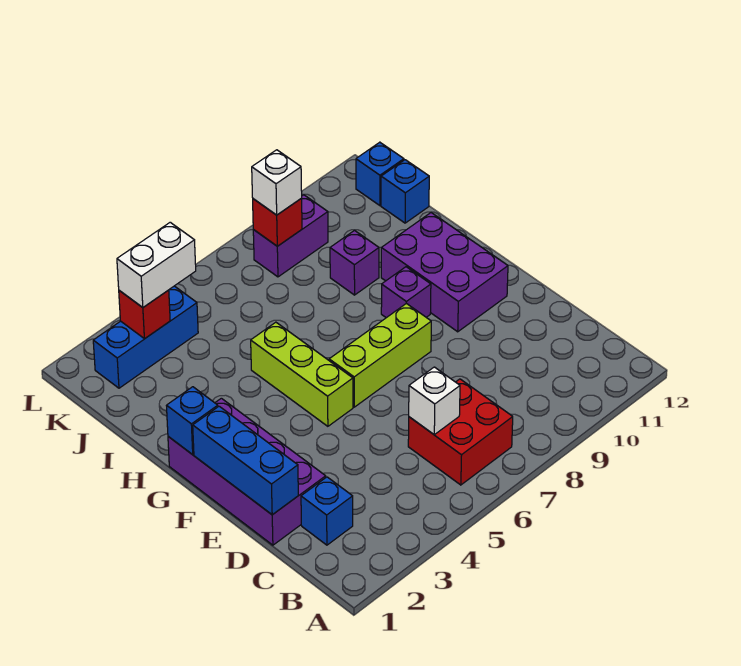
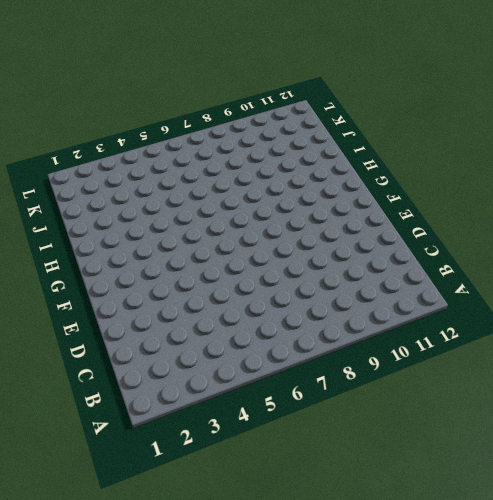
none -> red 2x2 brick [408,379,513,485]
none -> blue 1x1 brick [301,477,353,545]
none -> purple 2x4 brick [168,398,326,545]

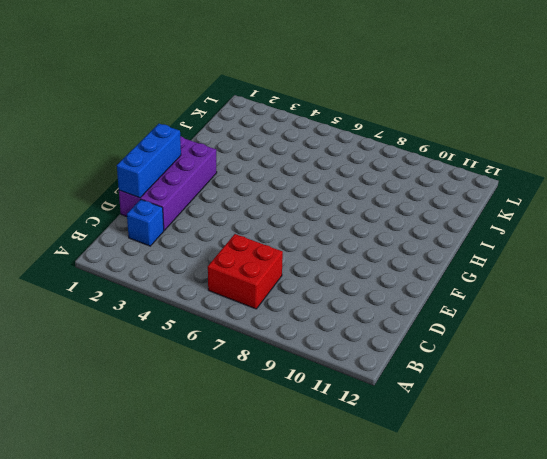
none -> lime 1x3 brick [251,322,353,426]
none -> lime 1x3 brick [329,303,431,407]
none -> purple 2x3 brick [381,213,508,332]

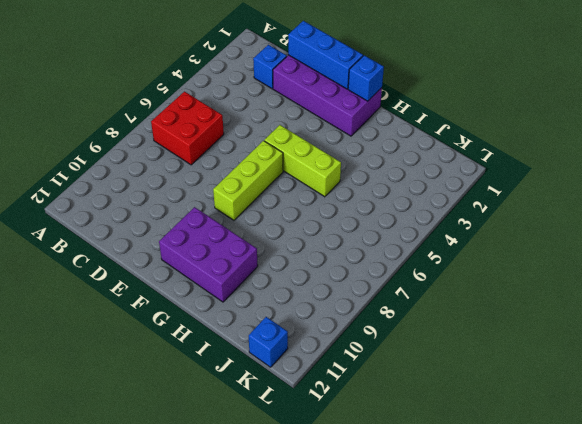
none -> purple 1x1 brick [381,267,431,318]
none -> purple 1x1 brick [330,231,379,295]
none -> blue 1x1 brick [381,160,429,223]

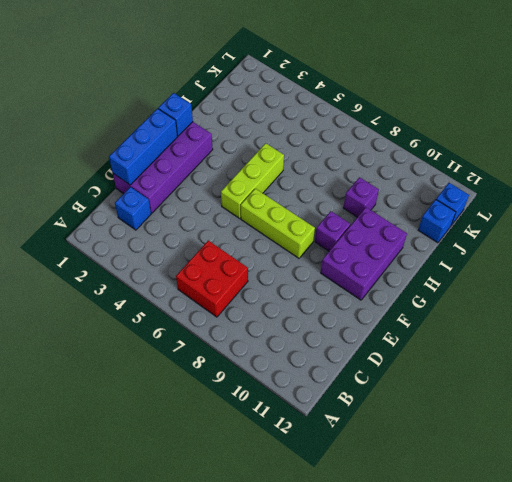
none -> blue 1x3 brick [93,286,198,388]
none -> purple 1x2 brick [253,195,328,277]
none -> white 1x1 brick [409,367,460,435]

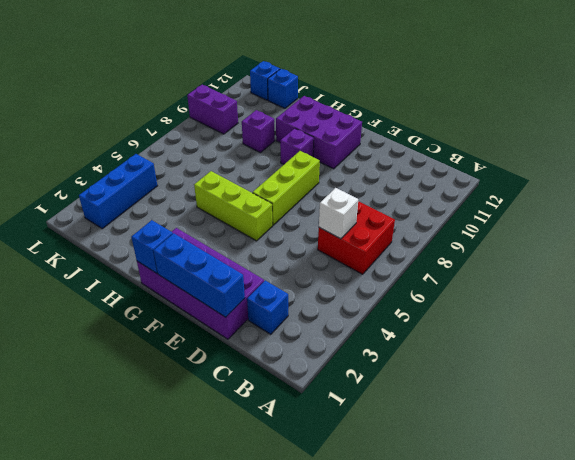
purple 1x2 brick [187,85,238,134] -> purple 1x2 brick turned to [253,195,328,277]
none -> red 1x1 brick [119,290,170,339]
none -> red 1x1 brick [253,198,302,246]
none -> white 1x2 brick [117,222,196,308]

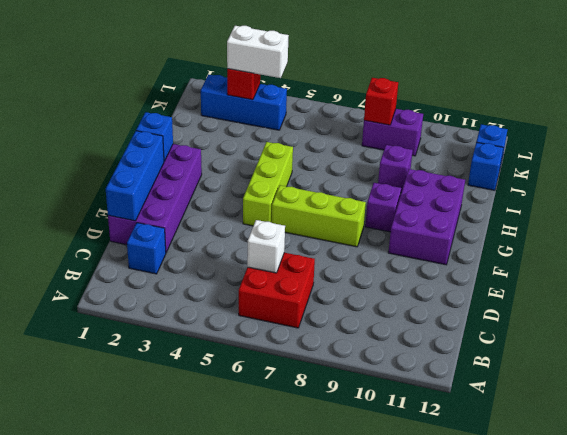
none -> white 1x1 brick [252,150,302,215]

